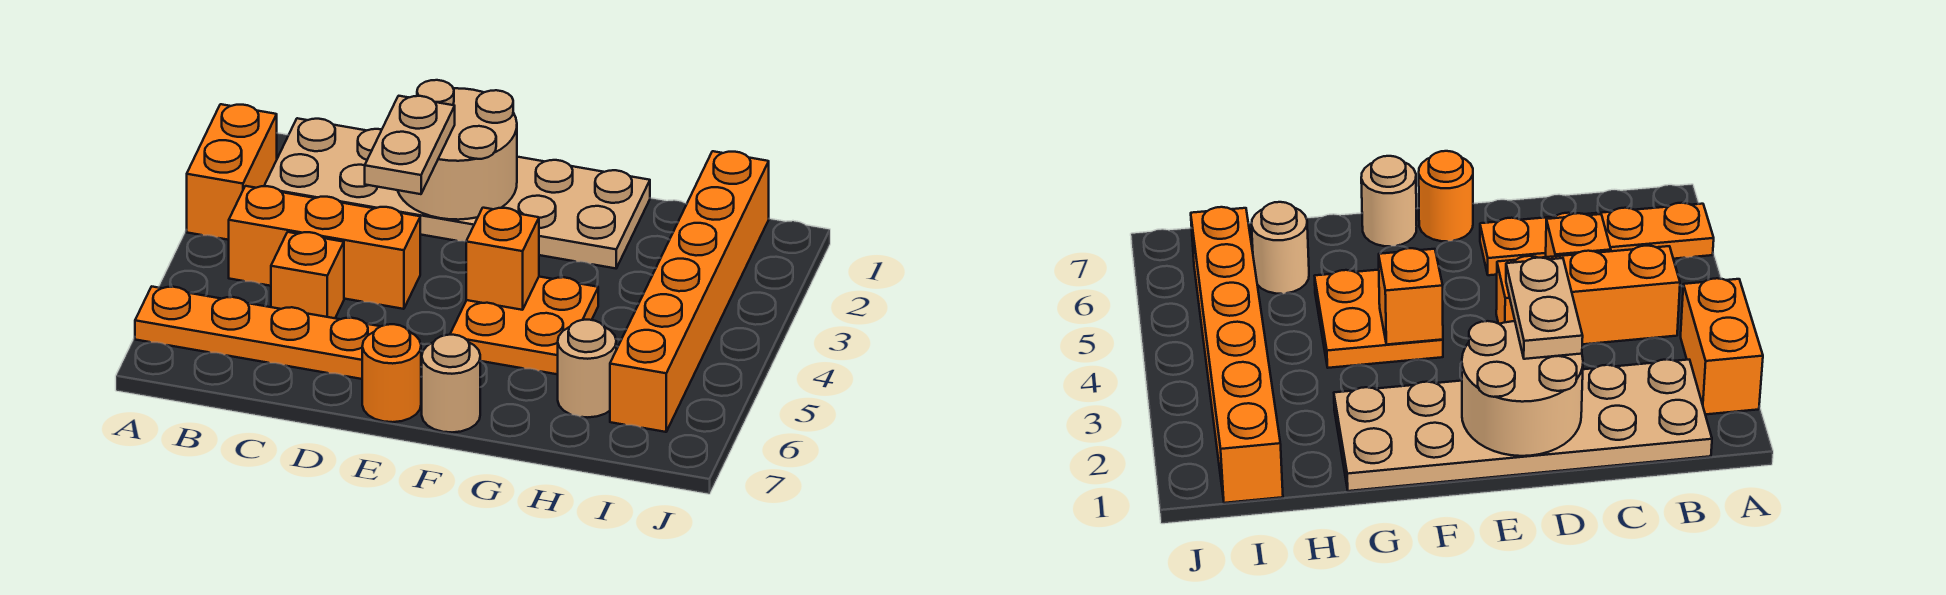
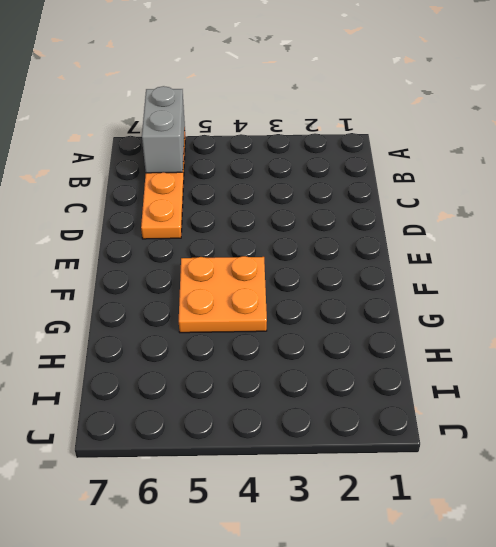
grey 1x2 brick [142,86,185,173] -> none
none -> orange 1x2 brick [187,104,277,240]
none -> tan 2x6 plate [264,118,650,268]
none -> orange 1x3 brick [229,186,420,309]

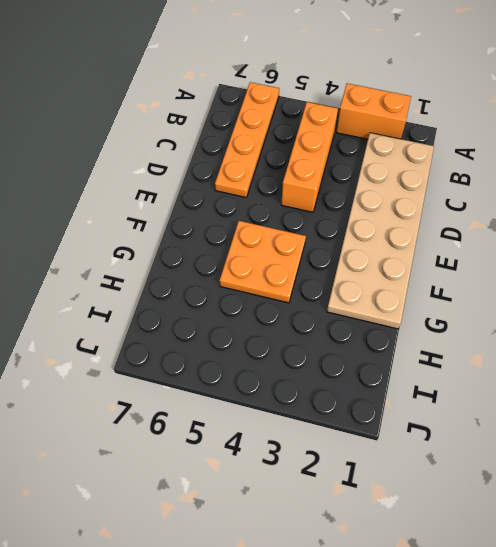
none -> orange 1x1 brick [271,232,344,318]
none -> orange 1x1 round brick [362,324,421,422]
none -> tan 1x1 round brick [422,335,480,432]

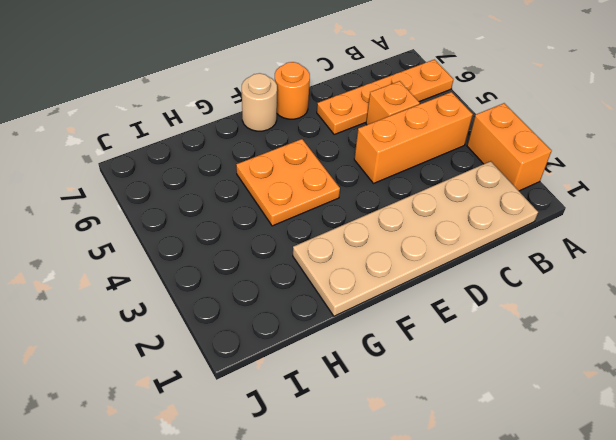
none -> tan 1x1 round brick [558,320,616,417]
none -> orange 1x6 brick [610,151,769,432]
none -> tan 2x2 round brick [398,80,517,220]

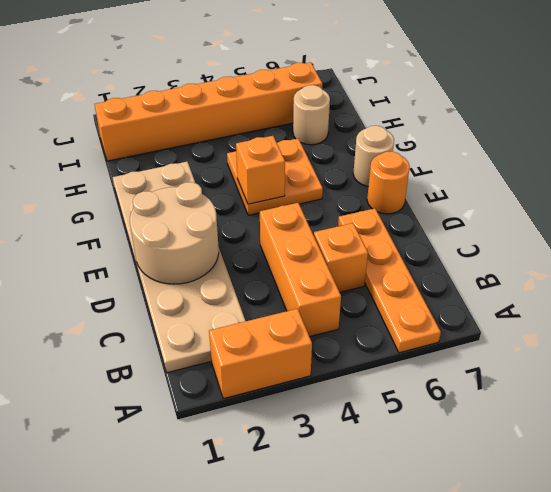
none -> tan 1x2 plate [365,96,455,194]

